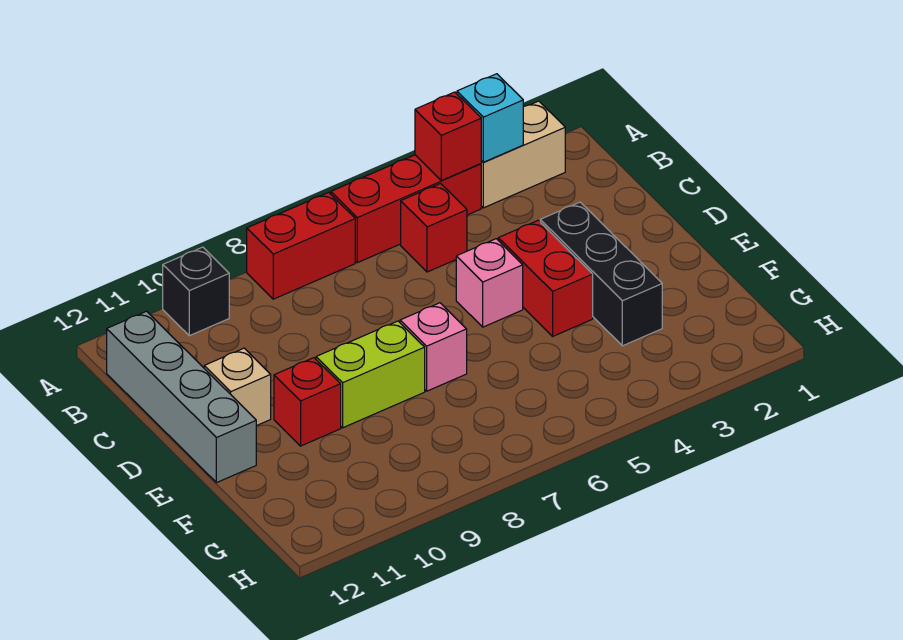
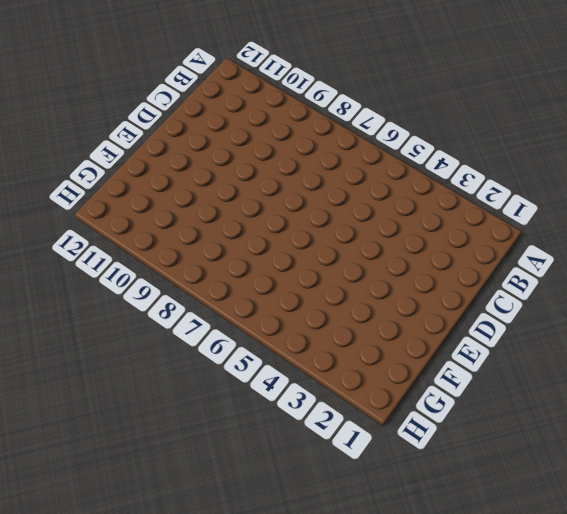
none -> tan 1x2 brick [481,101,565,208]
none -> red 1x3 brick [331,155,481,263]
none -> red 1x2 brick [247,192,355,299]

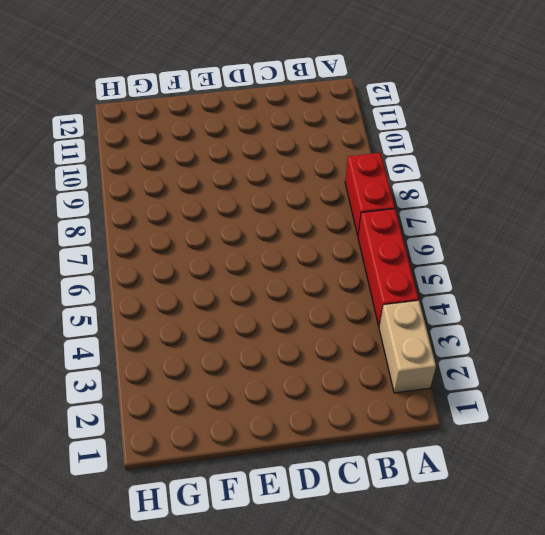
none -> black 1x1 brick [163,247,229,336]
none -> red 1x1 brick [401,184,467,272]
none -> grey 1x4 brick [107,311,256,483]

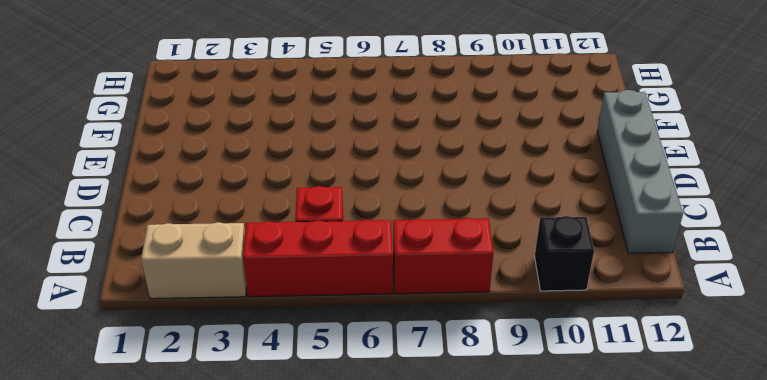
none -> black 1x3 brick [540,202,662,346]
none -> red 1x2 brick [498,220,593,336]
none -> pink 1x1 brick [456,239,523,327]

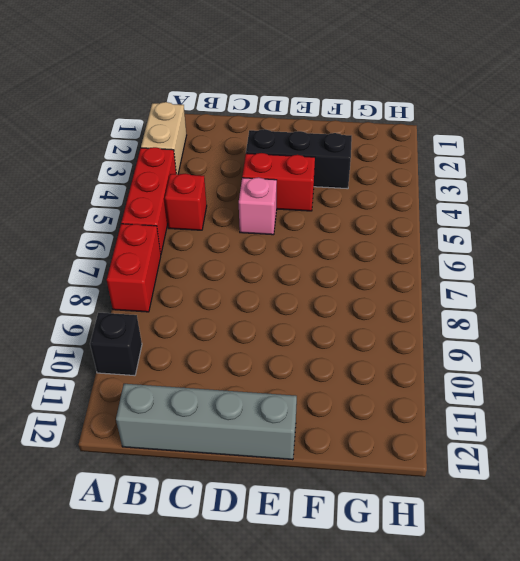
none -> tan 1x1 brick [204,348,271,426]
none -> pink 1x1 brick [400,303,467,391]
none -> lime 1x2 brick [316,321,425,428]

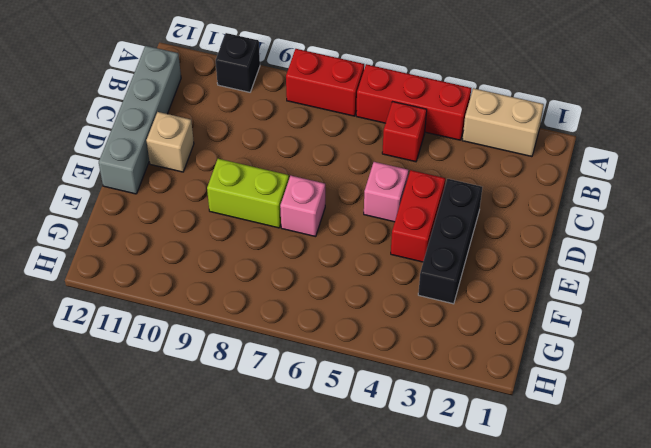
none -> red 1x1 brick [274,358,341,446]
none -> cyan 1x1 brick [457,74,523,162]
none -> red 1x1 brick [415,92,481,181]

